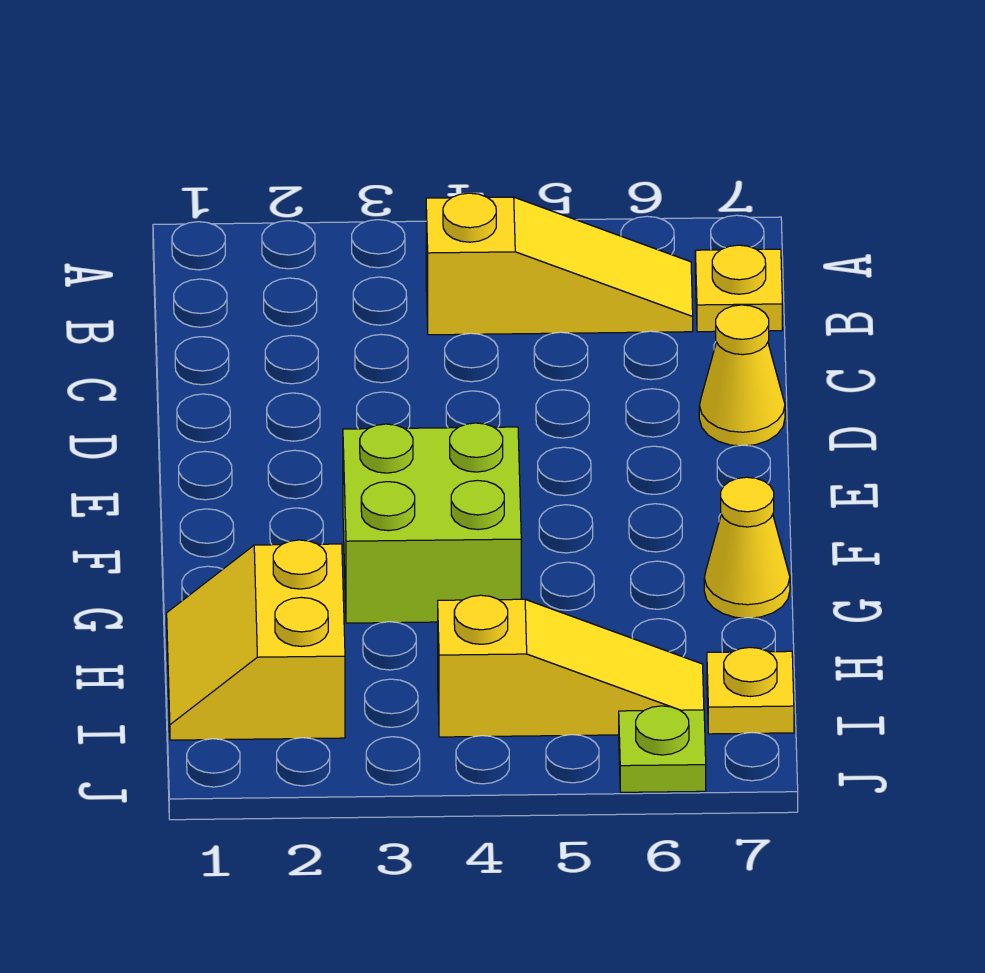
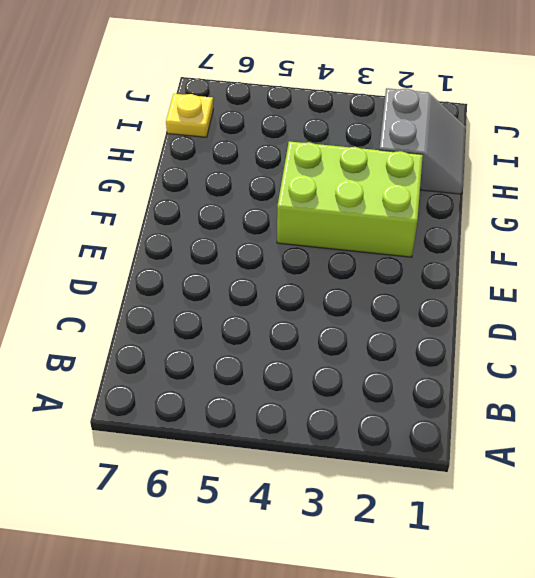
lime 2x3 brick [277,141,423,257] -> lime 2x2 brick [343,423,521,623]
grey 2x2 slope [379,88,466,194] -> yellow 2x2 slope [167,540,345,740]
none -> yellow 1x3 slope [426,193,693,335]
none -> yellow 1x1 plate [695,245,782,332]

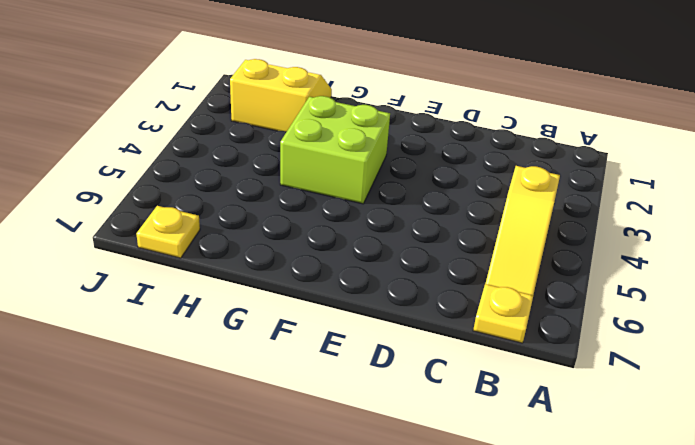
none -> yellow 1x1 cone [699,305,785,446]
none -> yellow 1x1 cone [704,477,790,618]

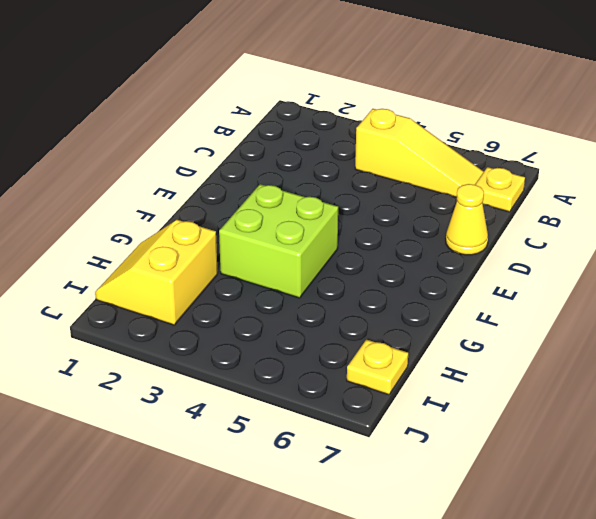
none -> yellow 1x1 cone [704,477,790,618]
none -> yellow 1x3 slope [438,595,704,737]

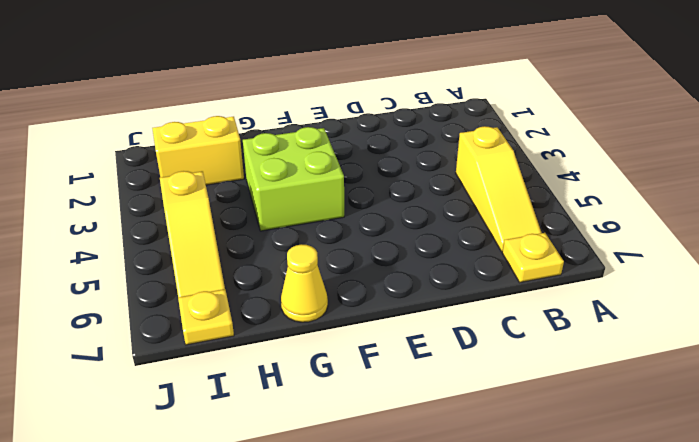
none -> yellow 1x1 cone [699,305,785,446]
none -> lime 1x1 plate [619,706,706,792]

